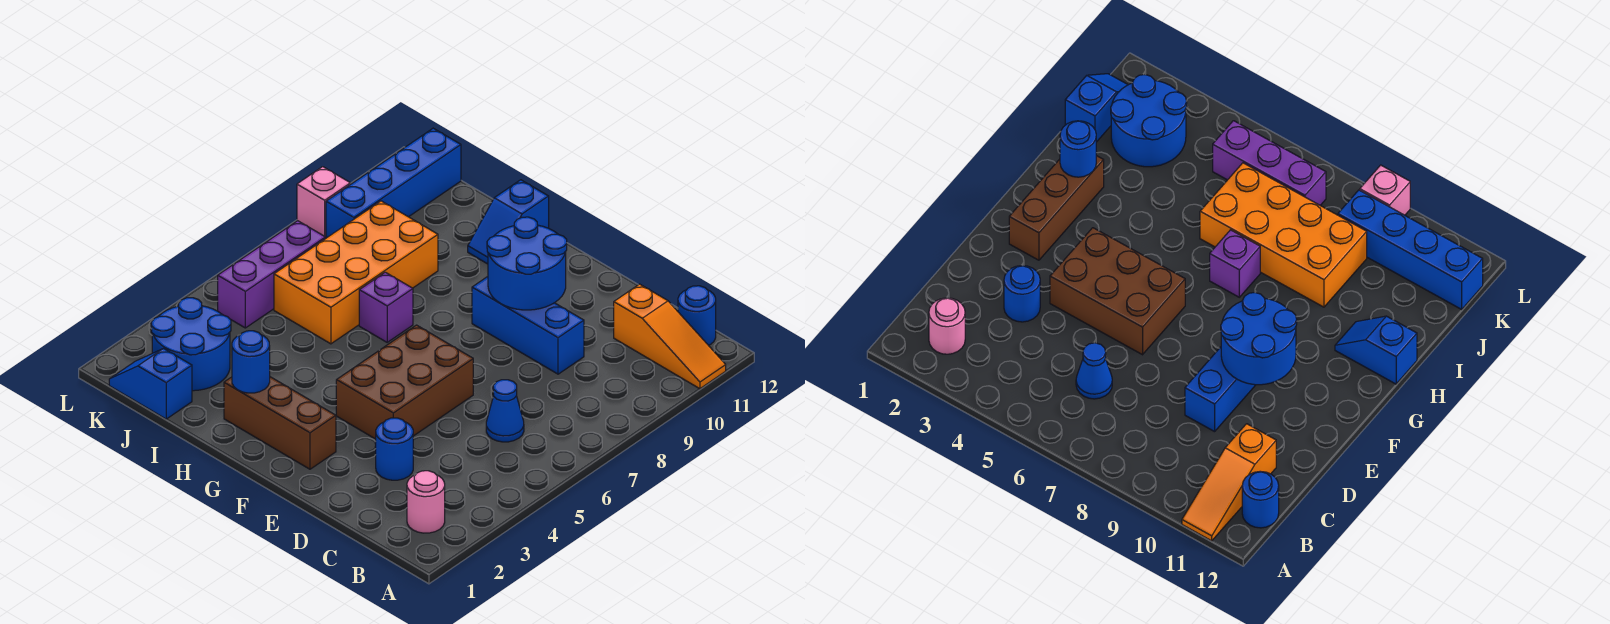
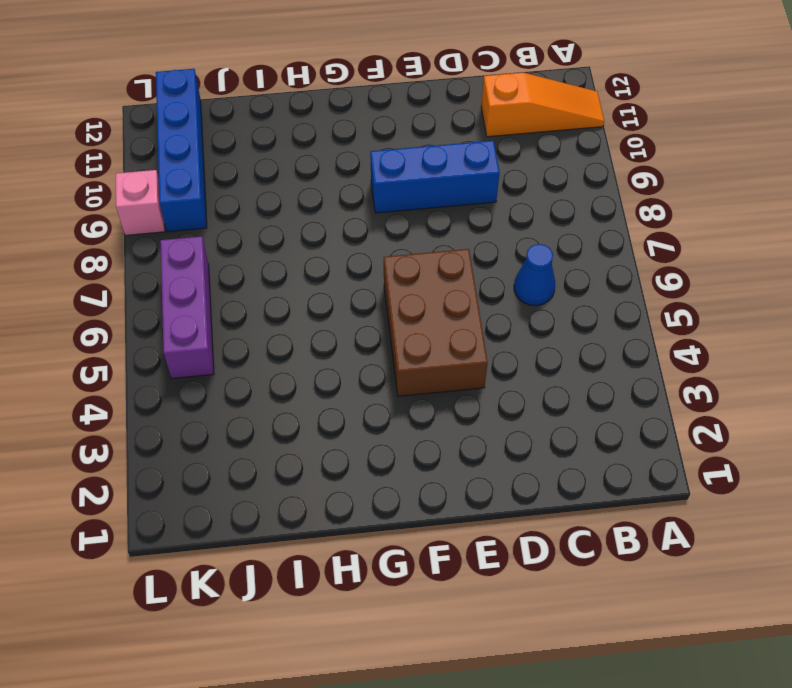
none -> pink 1x1 round brick [407,471,445,533]
none -> blue 1x1 round brick [678,286,716,345]
none -> blue 1x1 round brick [376,418,413,480]

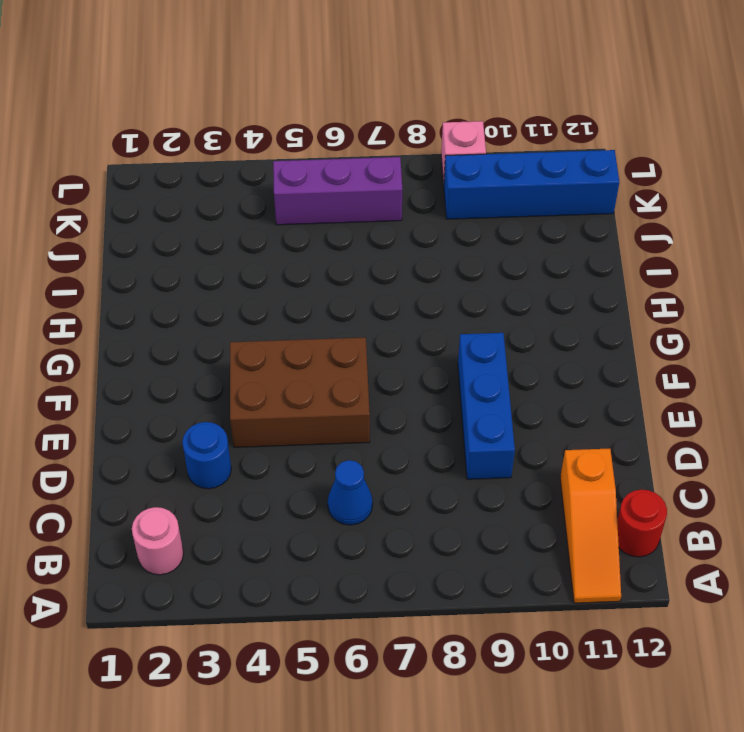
red 1x1 round brick [617,489,667,557] -> blue 1x1 round brick [678,286,716,345]
none -> brown 1x3 brick [224,377,336,469]
none -> purple 1x1 brick [359,272,413,342]
none -> blue 1x2 slope [468,180,549,264]

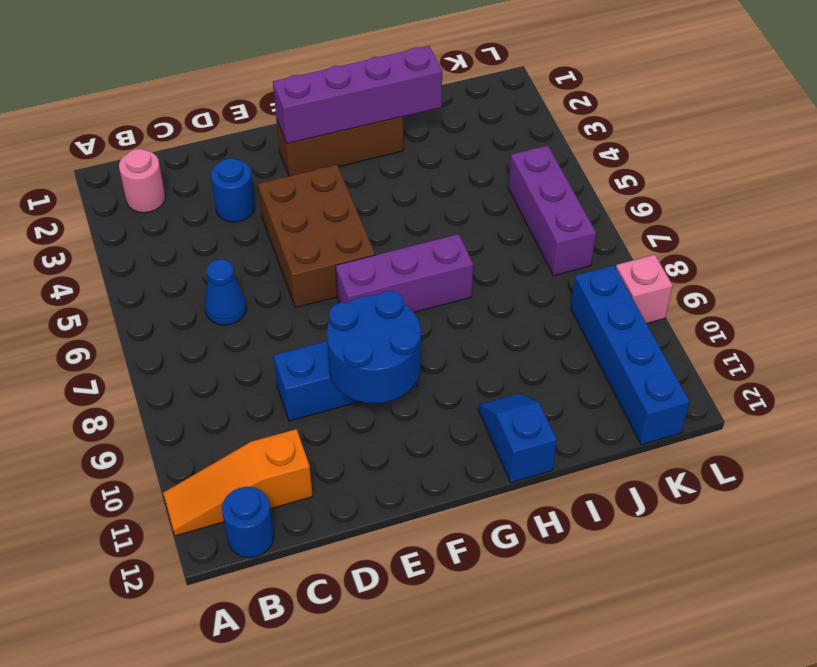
purple 1x4 brick [273,46,442,144] -> blue 1x1 round brick [232,331,270,393]
purple 1x3 brick [336,234,473,312] -> purple 1x1 brick [359,272,413,342]
none -> orange 2x4 brick [274,201,438,344]
none -> blue 1x2 slope [109,349,192,419]
none -> blue 2x2 round brick [151,298,231,391]

